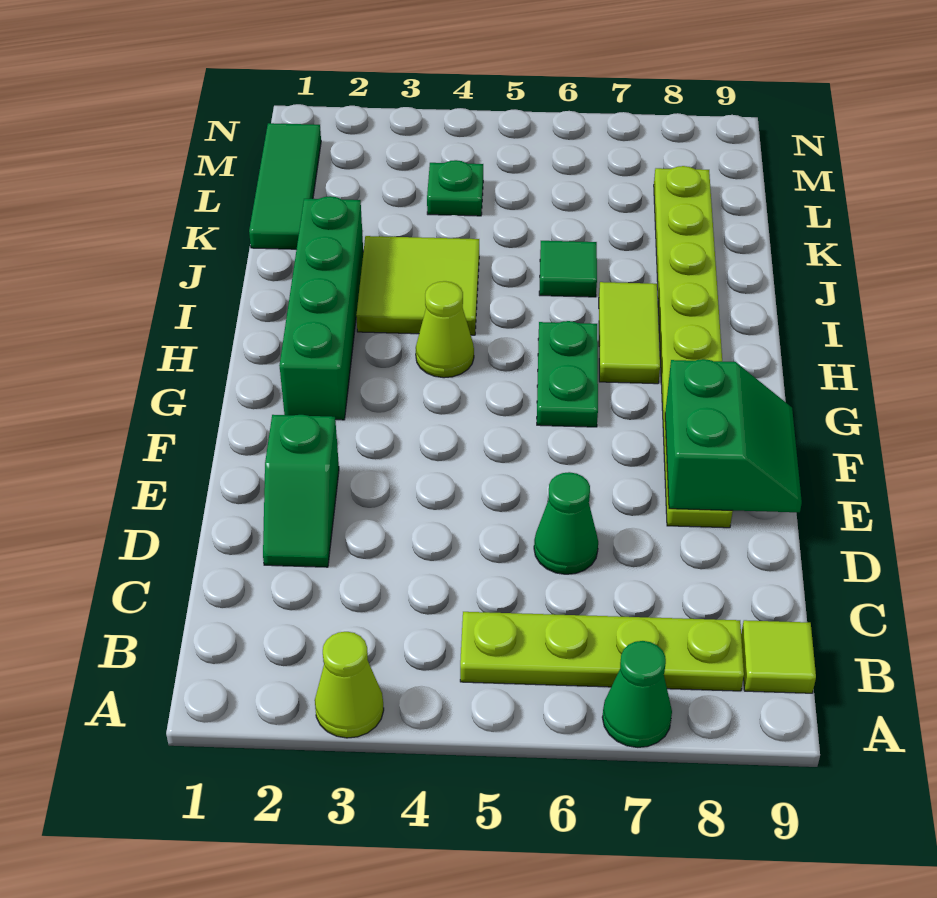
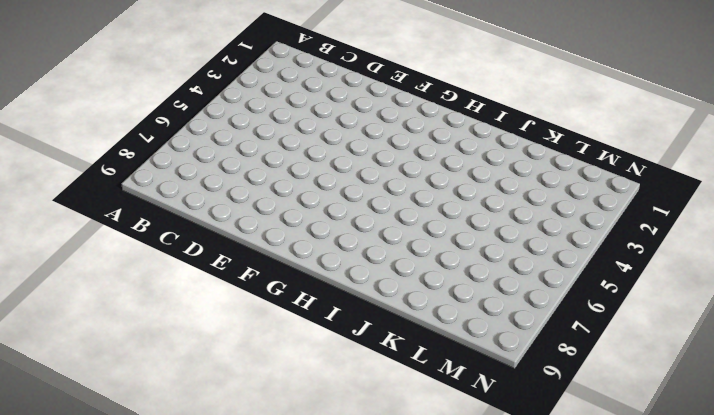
none -> lime 1x1 cone [315,632,384,738]
none -> green 1x1 cone [602,641,672,747]
none -> lime 1x4 plate [460,612,744,691]

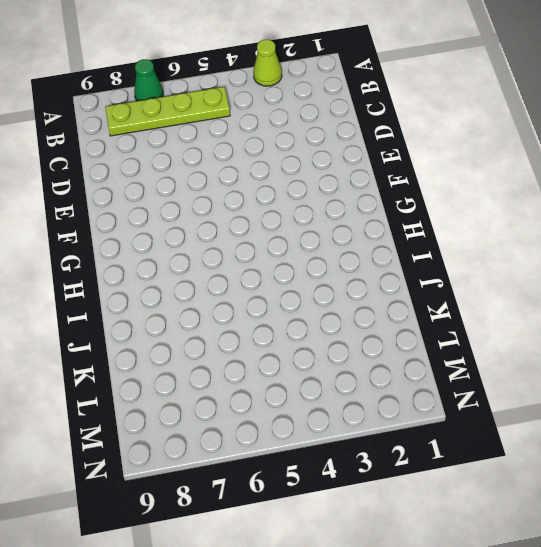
none -> lime 1x1 tile [741,620,816,693]
none -> green 1x2 slope [263,415,339,567]
none -> green 1x1 cone [534,472,598,574]

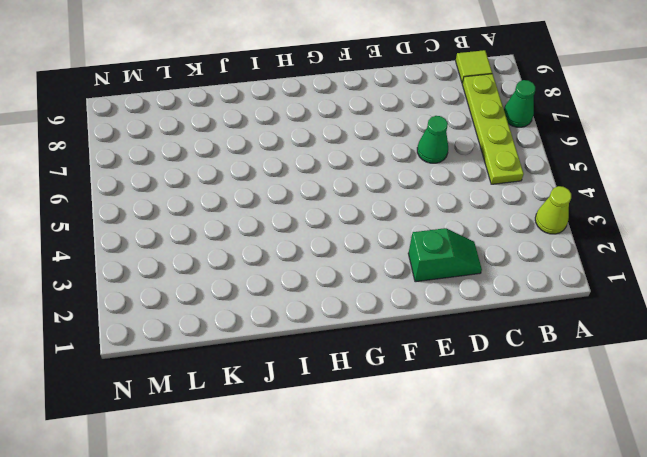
none -> lime 1x8 plate [654,166,733,528]
none -> green 1x4 brick [279,196,363,420]
none -> green 1x2 plate [537,321,598,427]

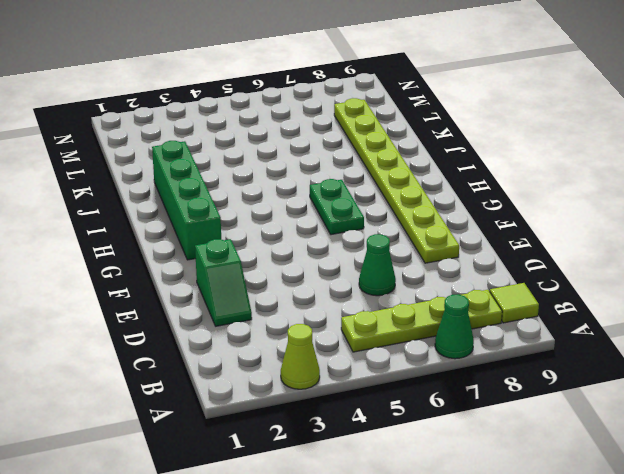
none -> lime 1x1 cone [416,281,474,378]
none -> lime 1x2 tile [599,282,660,384]
none -> lime 2x2 tile [356,236,479,335]

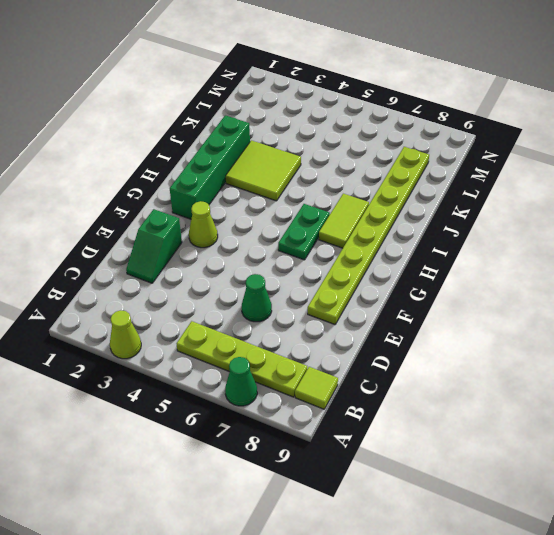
lime 1x1 cone [189,201,218,248] -> lime 1x1 cone moved to [416,281,474,378]
none -> green 1x1 tile [539,241,597,297]
none -> green 1x3 tile [249,123,321,249]
none -> green 1x1 plate [427,160,483,216]

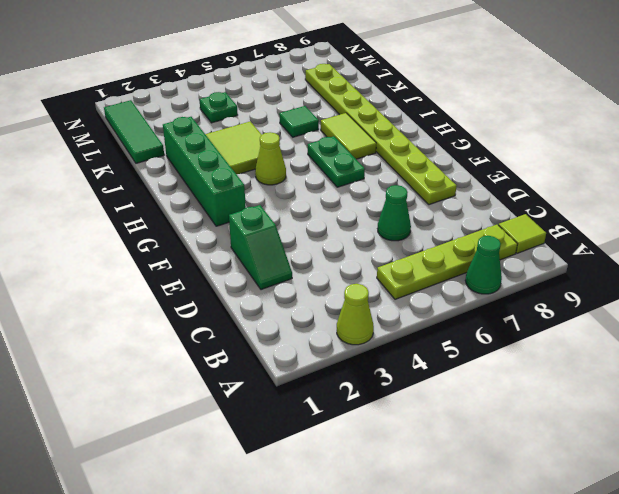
none -> green 2x2 slope [665,359,802,512]

